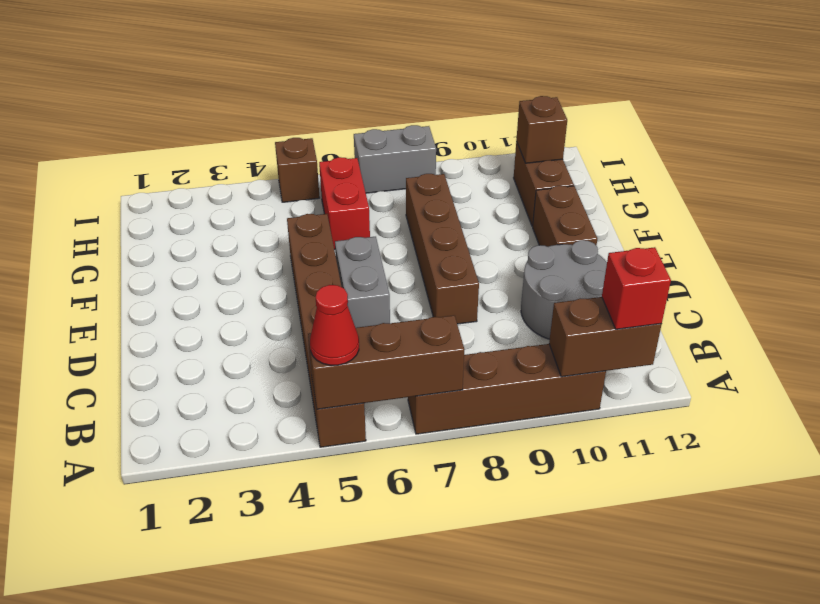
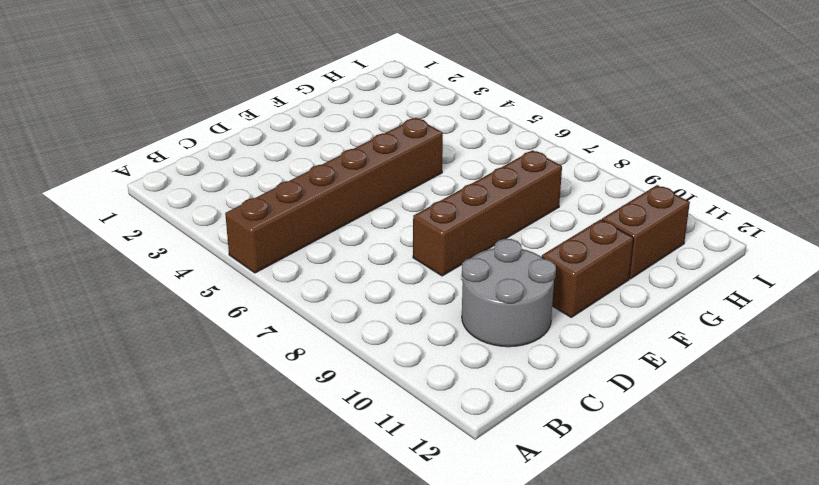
none -> brown 1x4 brick [408,344,606,434]
none -> grey 1x2 brick [335,237,390,328]
none -> red 1x2 brick [319,157,370,250]

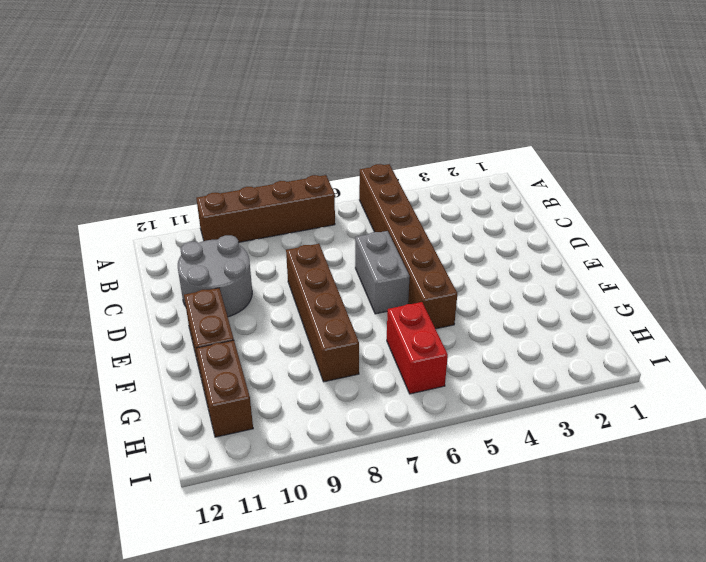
none -> brown 1x1 brick [275,138,320,202]
none -> grey 1x2 brick [354,125,436,193]
none -> brown 1x3 brick [308,315,464,409]

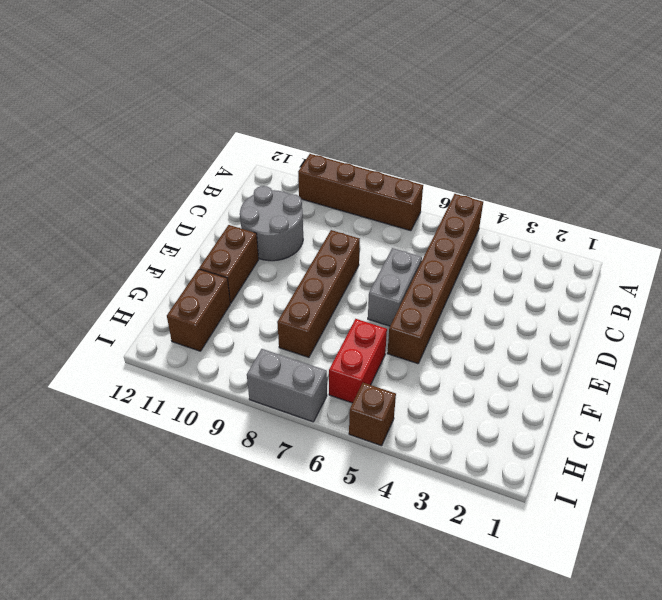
none -> brown 1x3 brick [308,315,464,409]
none -> brown 1x2 brick [549,297,662,377]
none -> brown 1x1 brick [516,96,567,163]

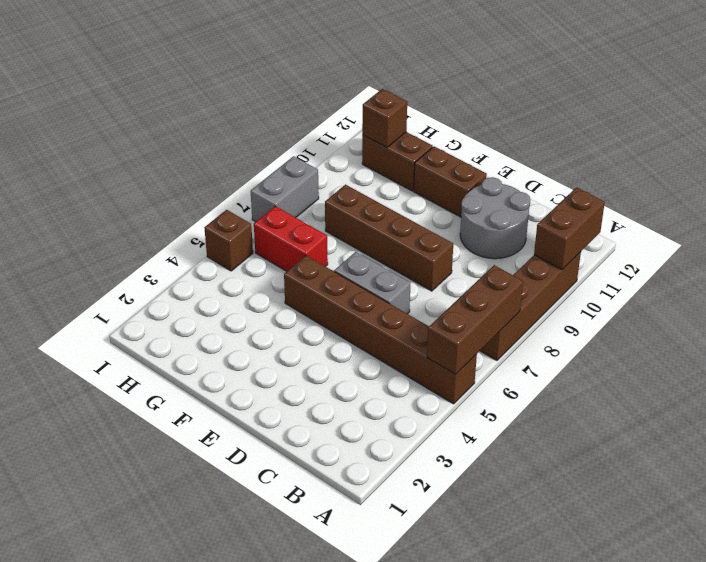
none -> red 1x1 cone [310,285,359,365]
none -> red 1x1 brick [602,247,671,329]

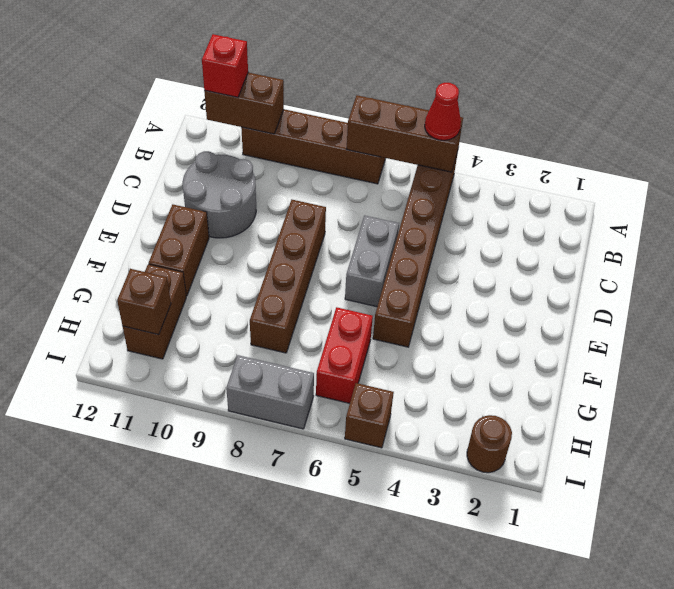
brown 1x1 round brick [467,415,512,473] -> none

